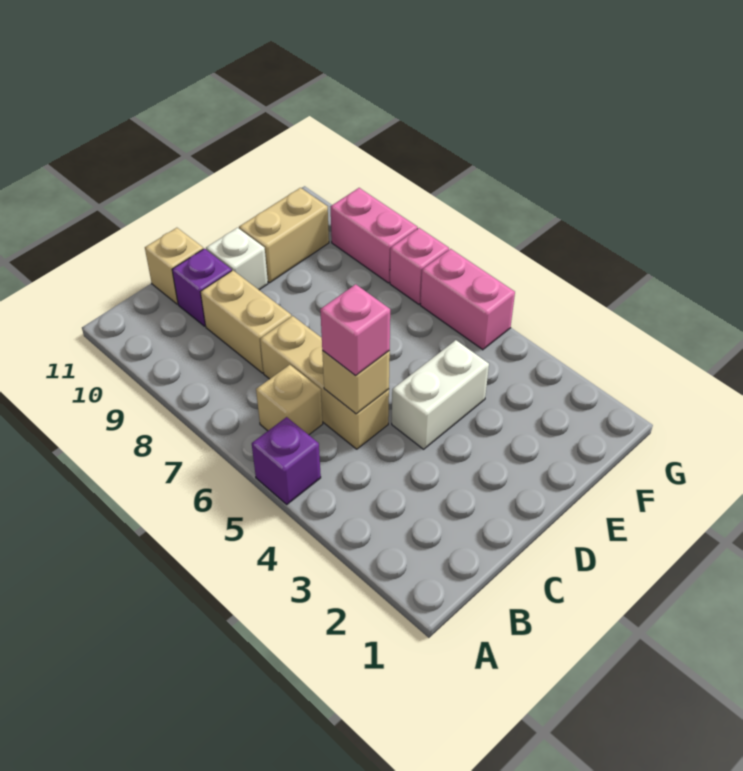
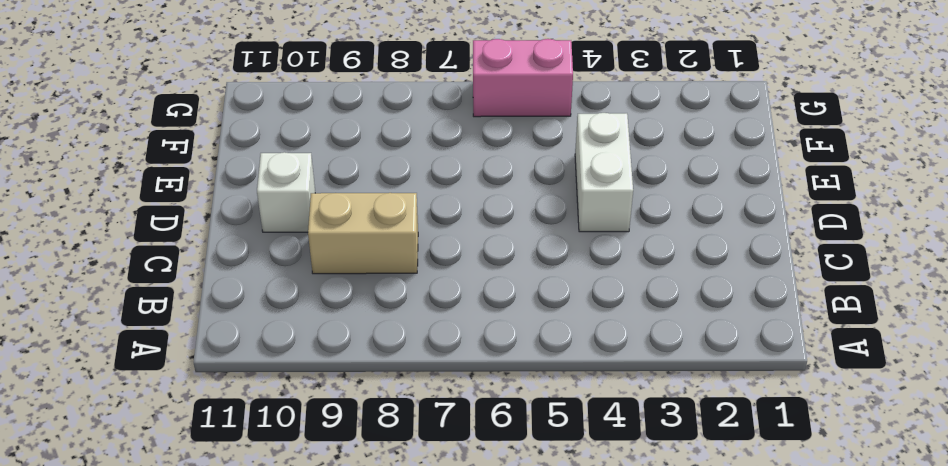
none -> purple 1x1 brick [252,417,321,504]
none -> tan 1x1 brick [256,365,323,435]
none -> tan 1x3 brick [260,316,389,449]

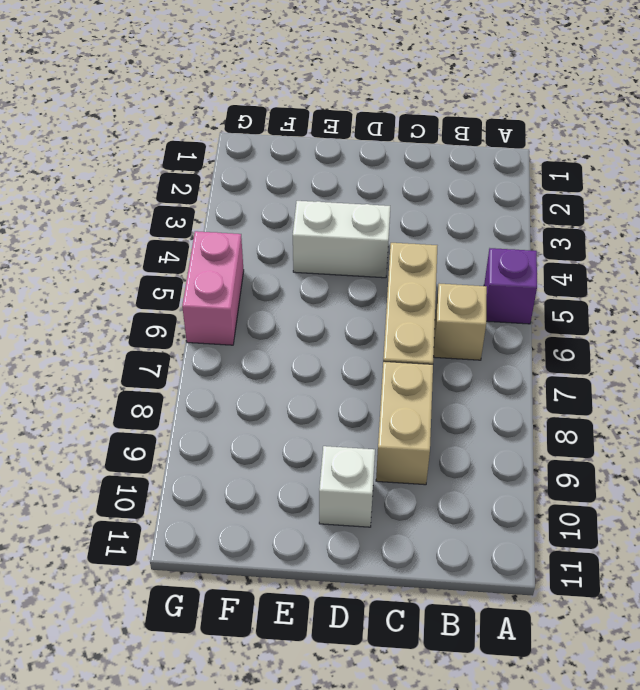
none -> purple 1x1 brick [172,249,232,326]
none -> tan 1x1 brick [145,228,203,304]
none -> tan 1x2 brick [239,188,329,283]

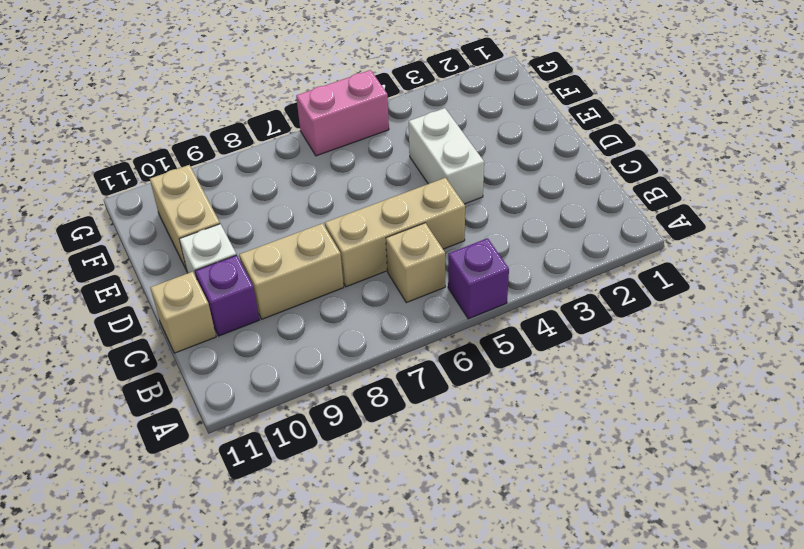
none -> pink 1x1 brick [390,228,449,304]
none -> pink 1x2 brick [331,188,418,283]
none -> tan 1x1 brick [322,351,390,414]

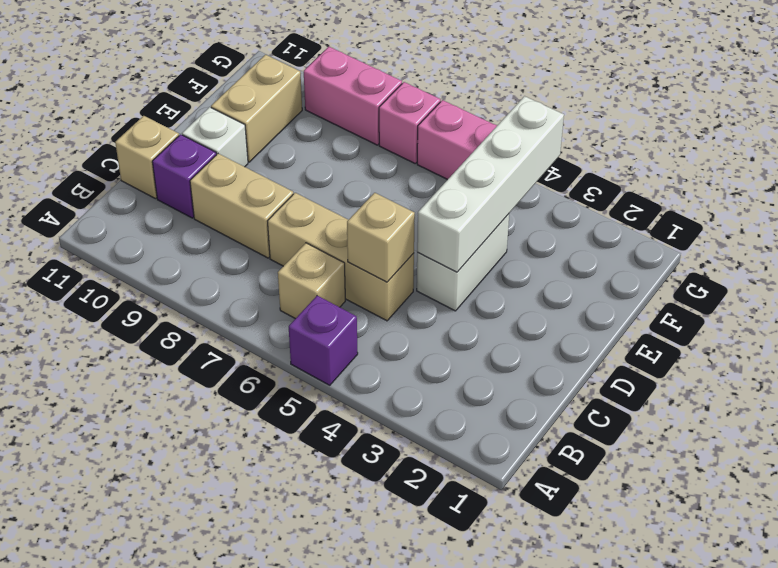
white 1x4 brick [417,96,564,272] -> none
none -> pink 1x1 brick [320,284,390,376]

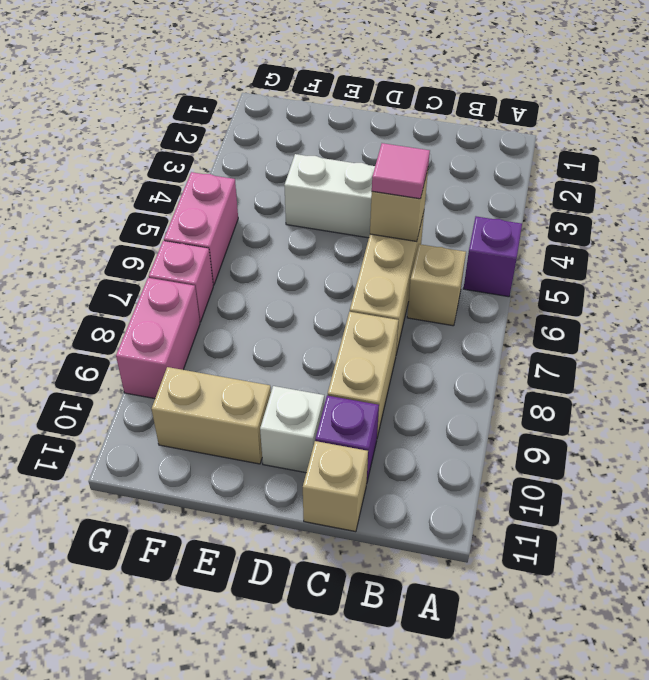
pink 1x1 tile [372,143,430,199] -> pink 1x1 brick [320,284,390,376]

